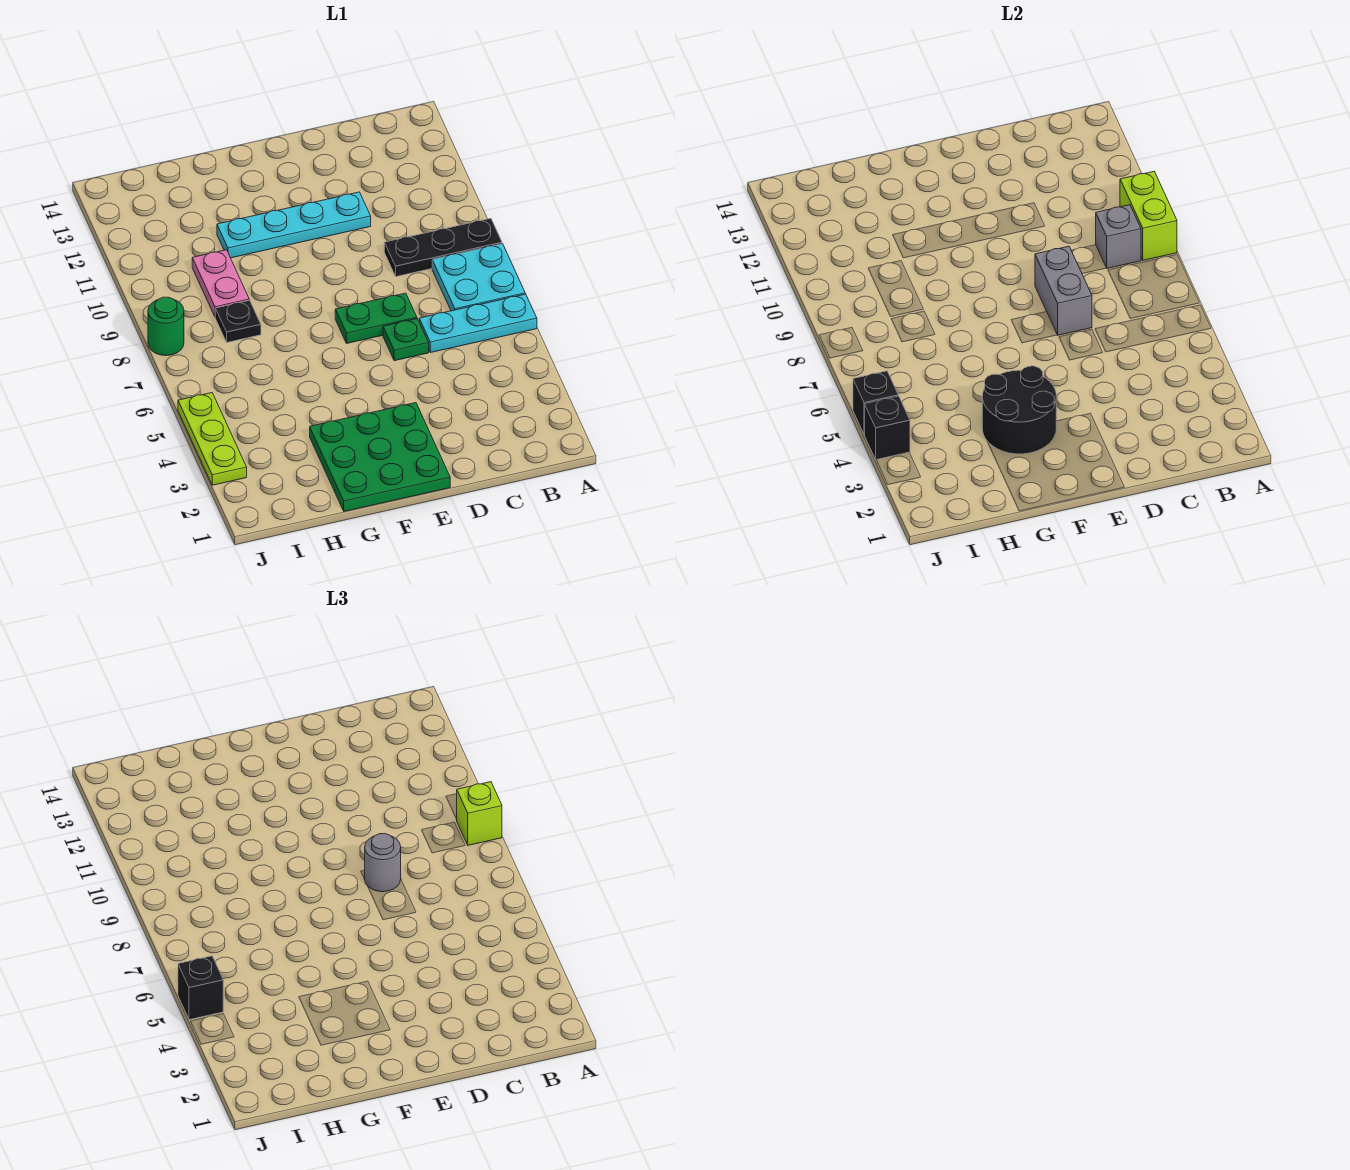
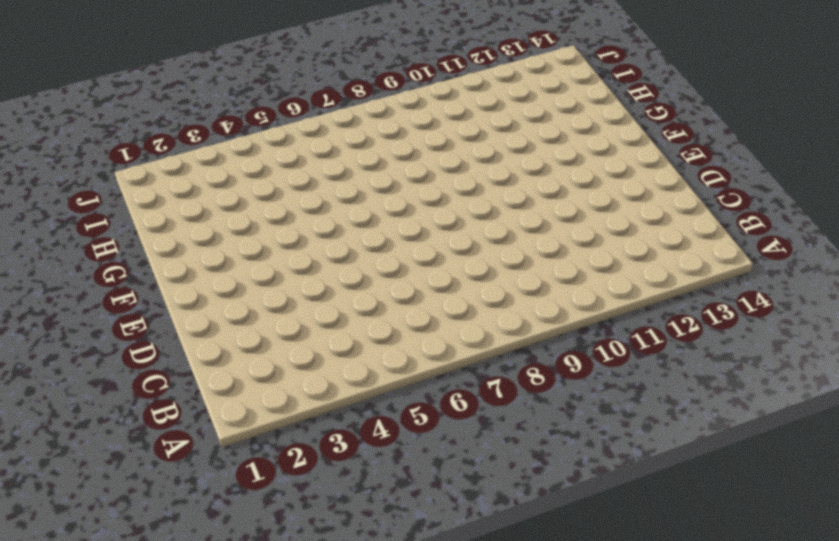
none -> cyan 1x3 plate [419,294,537,353]
none -> cyan 2x2 plate [432,244,525,311]
none -> black 1x3 plate [384,218,502,277]

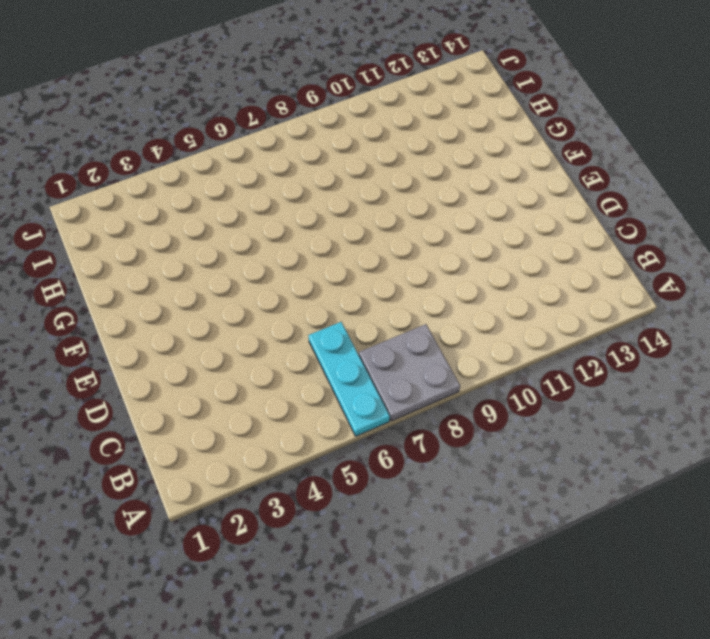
grey 2x2 plate [359,324,460,421] -> cyan 2x2 plate [432,244,525,311]
none -> black 1x3 plate [384,218,502,277]
none -> green 1x1 plate [383,319,429,361]
none -> green 1x2 plate [335,293,417,343]

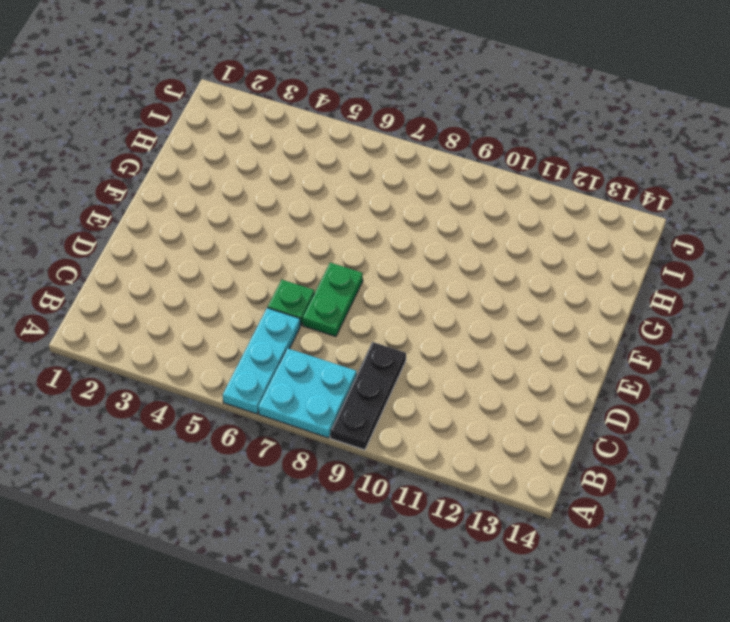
none -> cyan 1x4 plate [217,192,371,258]
none -> green 3x3 plate [310,403,450,511]
none -> black 1x1 plate [215,300,261,342]

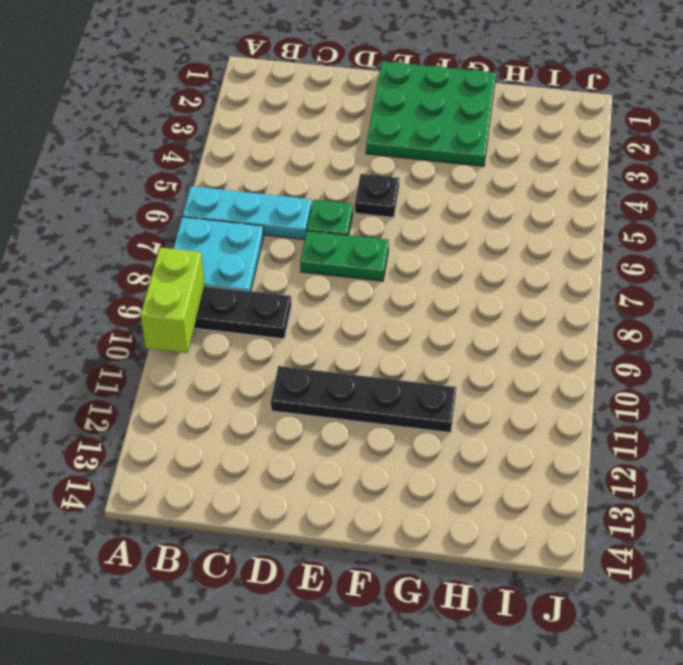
black 1x4 plate [271,366,456,433] -> cyan 1x4 plate [217,192,371,258]
black 1x1 plate [355,174,399,218] -> black 1x1 plate moved to [215,300,261,342]
none -> pink 1x2 plate [192,250,249,316]
none -> lime 1x3 plate [178,393,247,485]
none -> green 1x1 round brick [148,297,184,356]

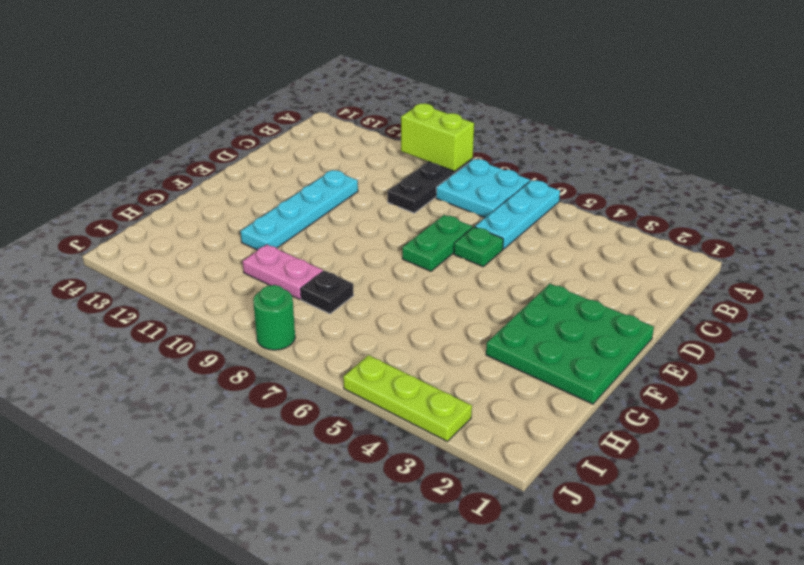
none -> grey 1x1 brick [1096,205,1141,268]
none -> grey 1x2 brick [1035,246,1092,335]
none -> black 2x2 round brick [982,366,1056,454]

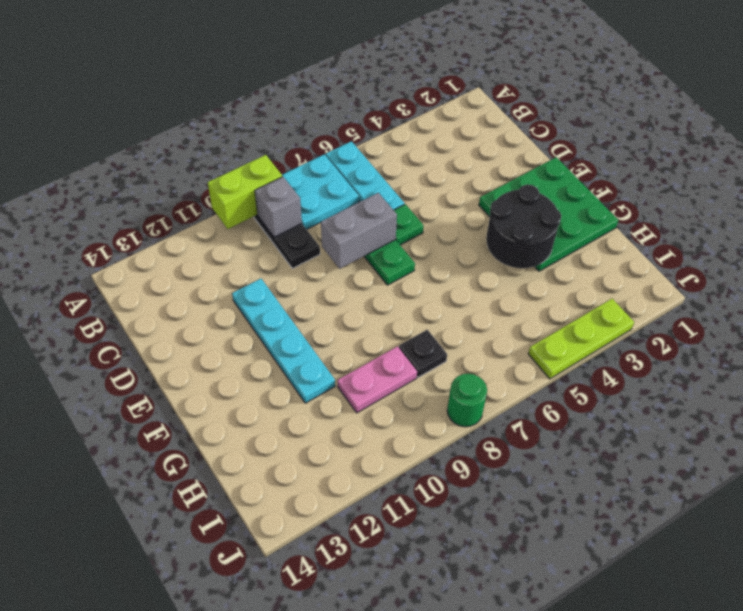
none -> black 1x1 brick [865,396,910,460]
none -> black 1x1 brick [853,371,898,435]
none -> lime 1x1 brick [457,782,502,845]

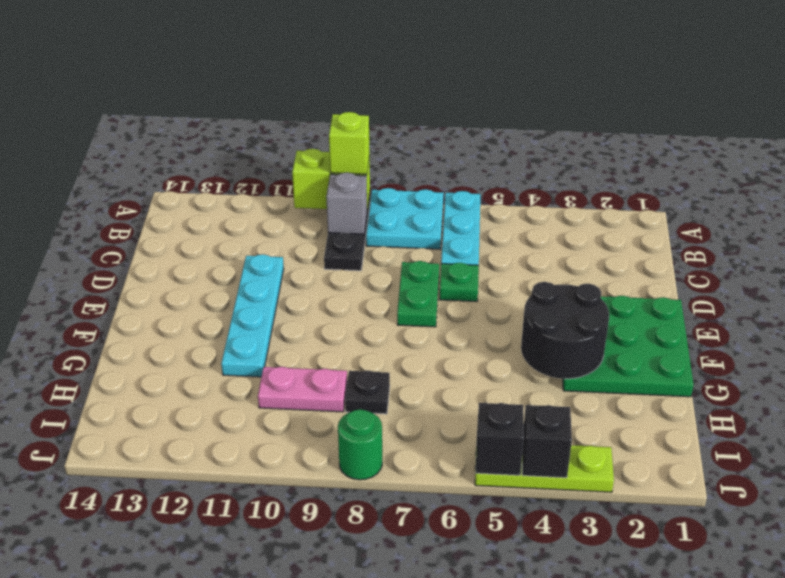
none -> grey 1x2 brick [1035,246,1092,335]
none -> grey 1x1 round brick [365,834,401,892]
none -> black 1x1 brick [178,956,223,1020]

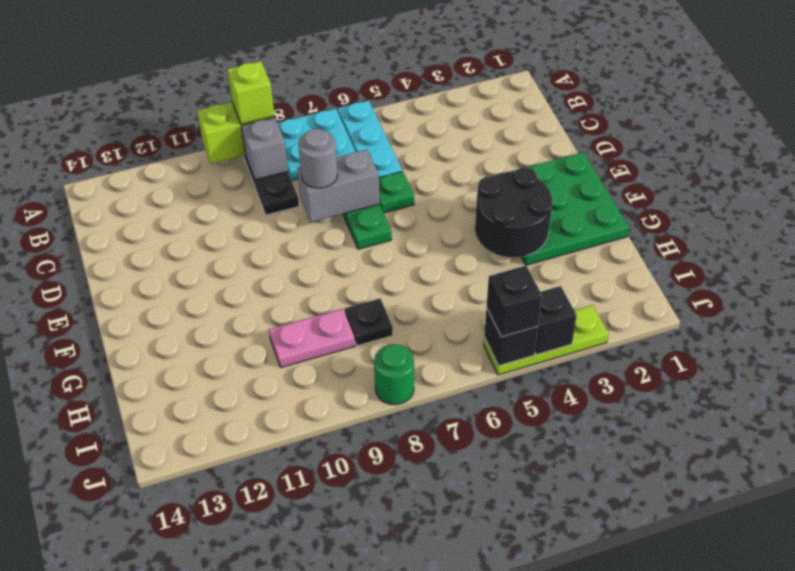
none -> cyan 1x4 plate [217,192,371,258]

